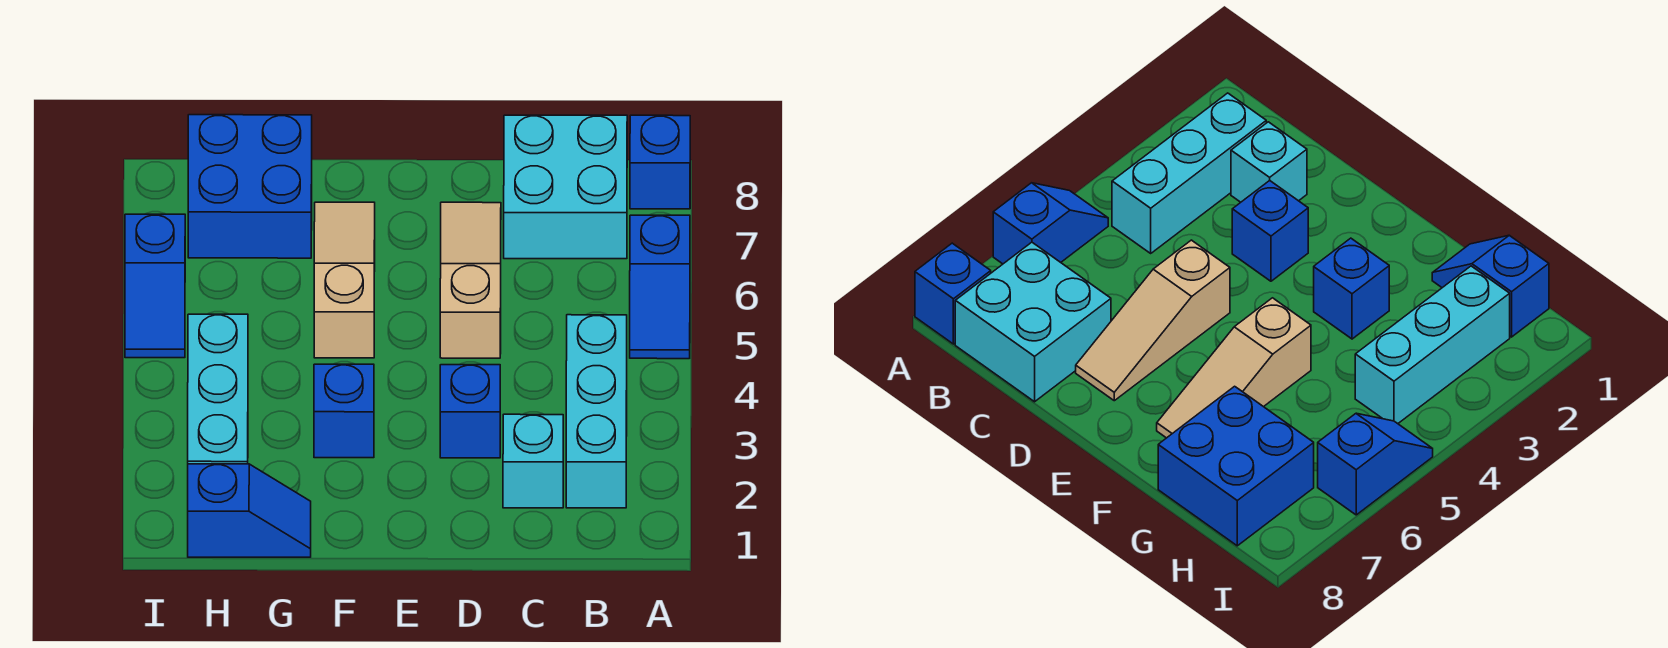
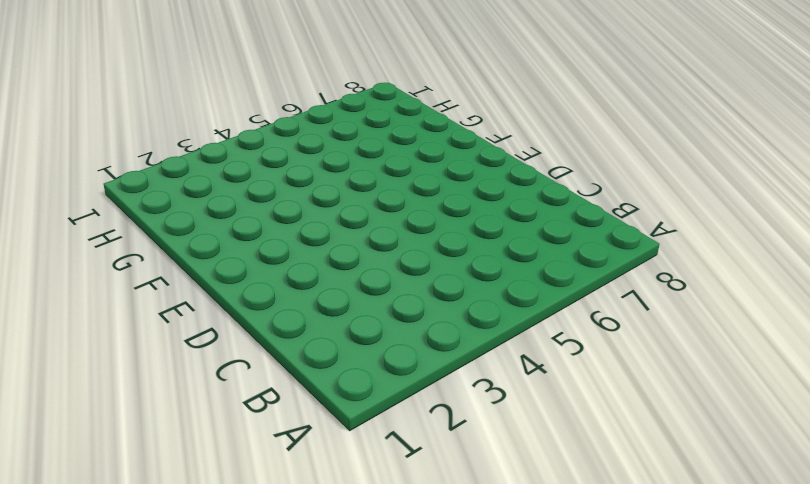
none -> blue 1x2 slope [630,215,690,359]
none -> blue 1x1 brick [630,115,690,209]
none -> cyan 1x3 brick [566,315,627,508]

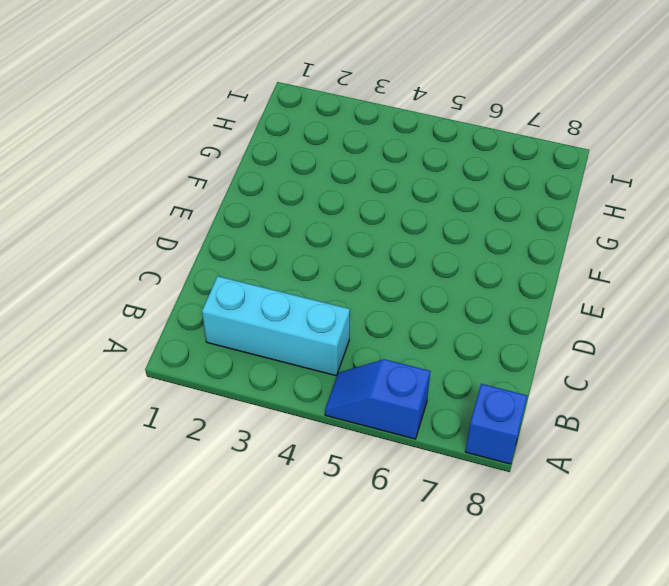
none -> cyan 2x2 brick [504,115,627,259]
none -> cyan 1x1 brick [503,414,563,508]
none -> blue 1x1 brick [440,365,500,458]

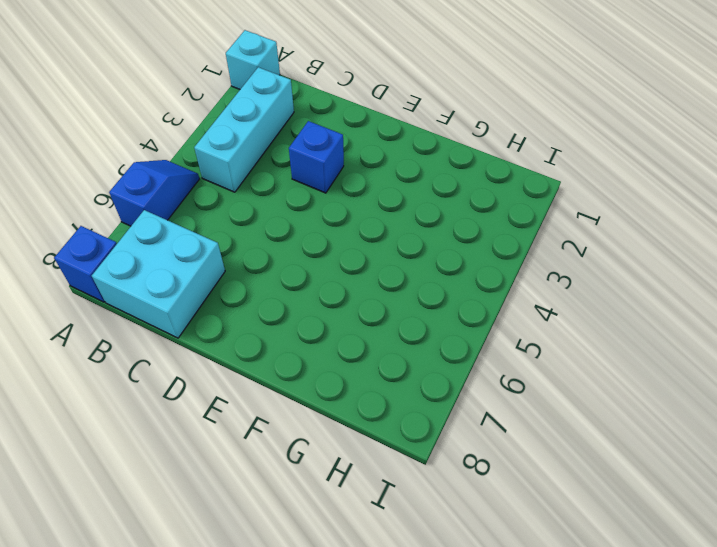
cyan 1x1 brick [226,30,280,89] -> cyan 1x1 brick moved to [503,414,563,508]
none -> tan 1x3 slope [440,202,501,358]
none -> blue 1x1 brick [314,364,374,458]
none -> tan 1x3 slope [314,202,375,358]

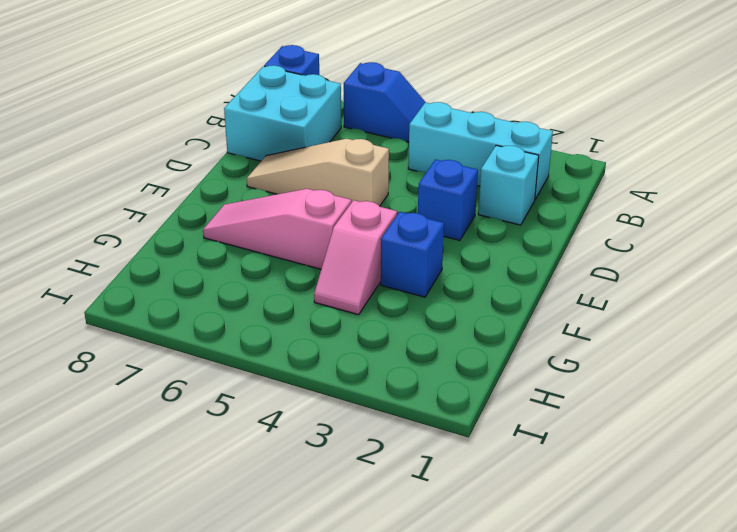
pink 1x2 slope [314,200,397,315] -> none
pink 1x3 slope [203,189,351,269] -> tan 1x3 slope [314,202,375,358]
none -> blue 1x2 slope [188,464,311,557]
none -> blue 2x2 brick [188,115,312,258]
none -> cyan 1x3 brick [188,314,248,464]

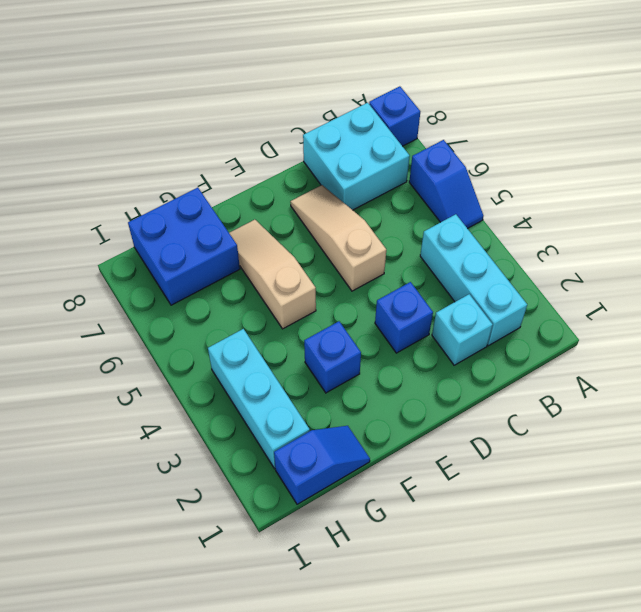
none -> blue 1x2 slope [125,214,185,358]

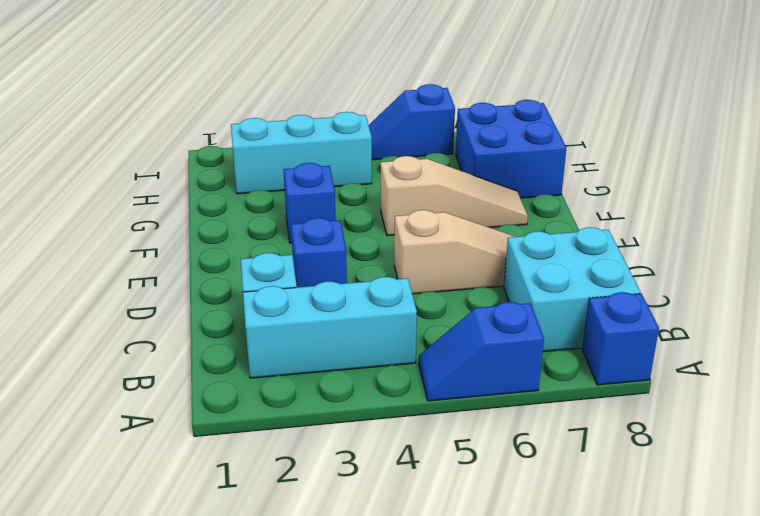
none -> blue 1x2 slope [188,464,311,557]

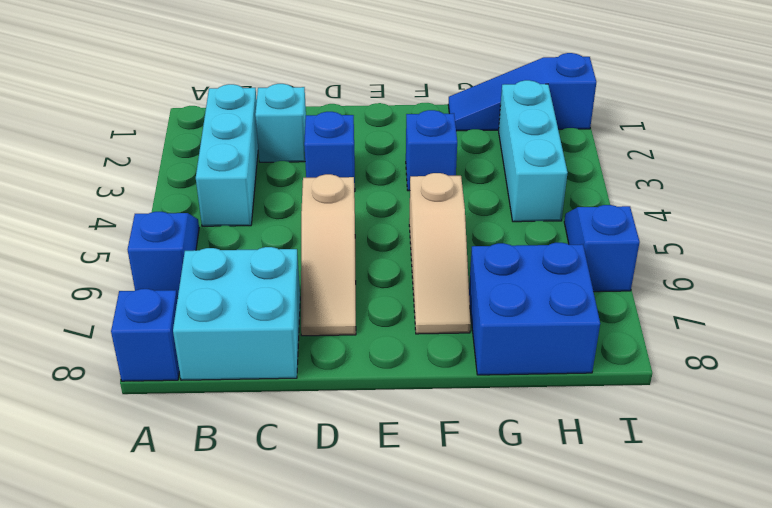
blue 1x3 slope [448,53,596,131] -> blue 1x2 slope [188,464,311,557]

